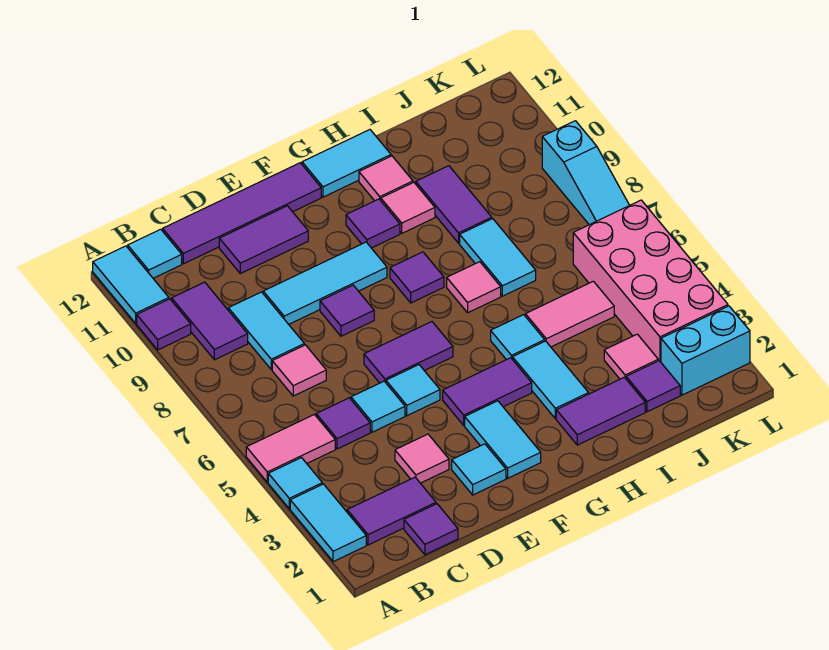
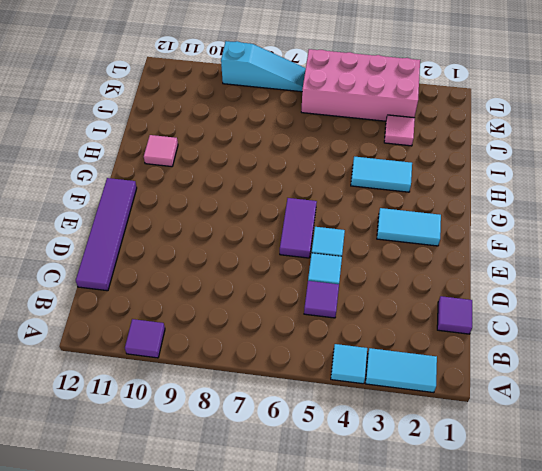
none -> pink 1x2 tile [246,415,335,482]
none -> cyan 1x2 tile [93,246,169,323]
none -> purple 1x2 tile [347,477,436,545]
none -> purple 1x2 tile [172,282,248,360]

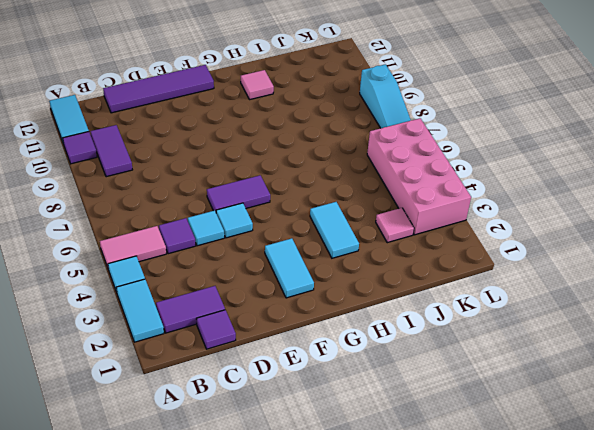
none -> cyan 1x1 tile [128,229,182,278]
none -> pink 1x1 tile [272,345,326,396]
none -> cyan 1x2 tile [228,292,304,370]
none -> pink 1x1 tile [395,434,449,483]

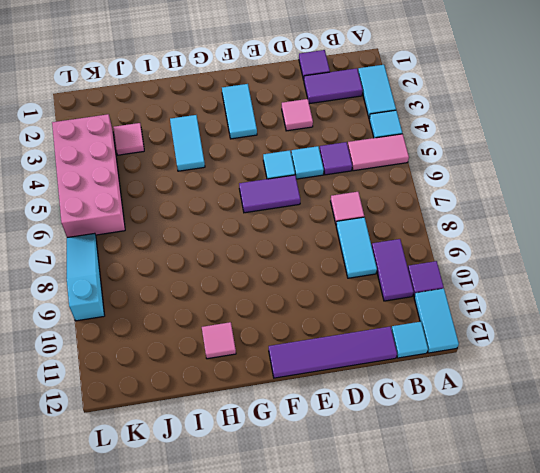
none -> cyan 1x3 tile [263,242,387,324]
none -> purple 1x2 tile [219,206,308,274]
none -> cyan 1x1 tile [452,444,506,495]
none -> purple 1x1 tile [320,285,374,336]

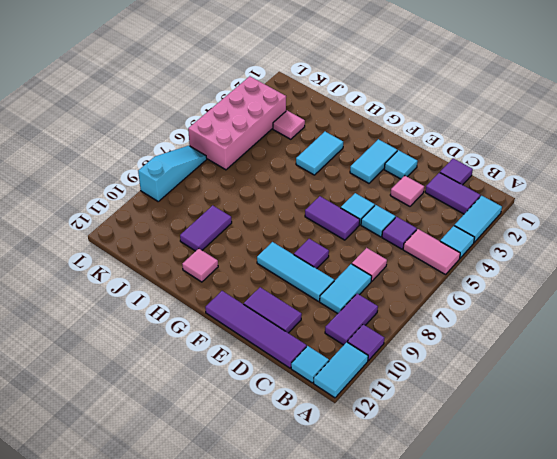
none -> purple 1x2 tile [443,358,532,425]
none -> purple 1x1 tile [390,252,444,303]
none -> purple 1x1 tile [346,199,400,248]
none -> cyan 1x2 tile [302,130,391,197]

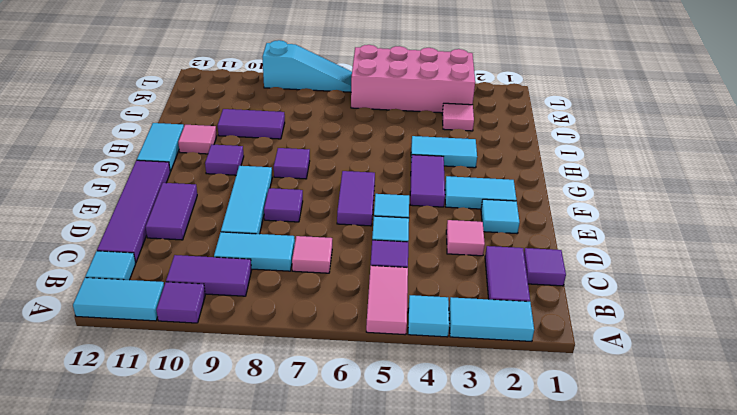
none -> purple 1x2 tile [556,377,645,445]
none -> cyan 1x1 tile [491,315,545,360]
none -> pink 1x1 tile [447,262,501,313]
none -> pink 1x1 tile [381,182,435,233]

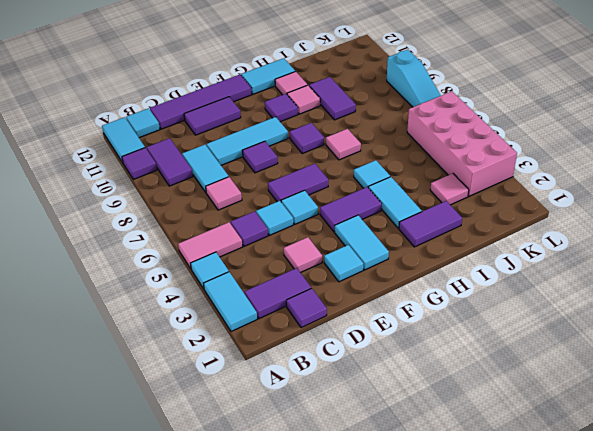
none -> pink 1x2 tile [525,281,614,347]
none -> cyan 1x2 tile [460,219,536,296]
none -> purple 1x1 tile [626,361,680,412]
none -> cyan 1x2 brick [661,306,750,395]

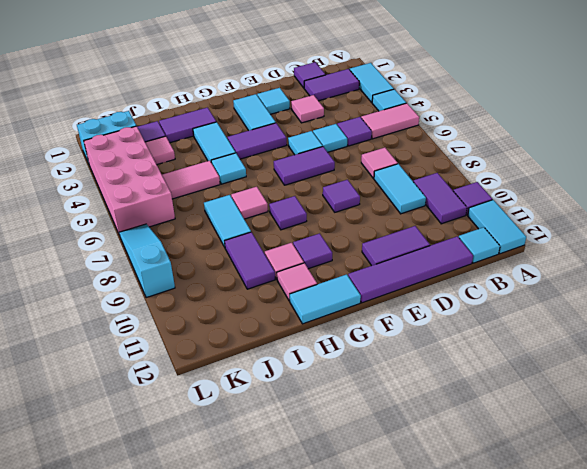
none -> cyan 1x3 tile [263,242,387,324]

